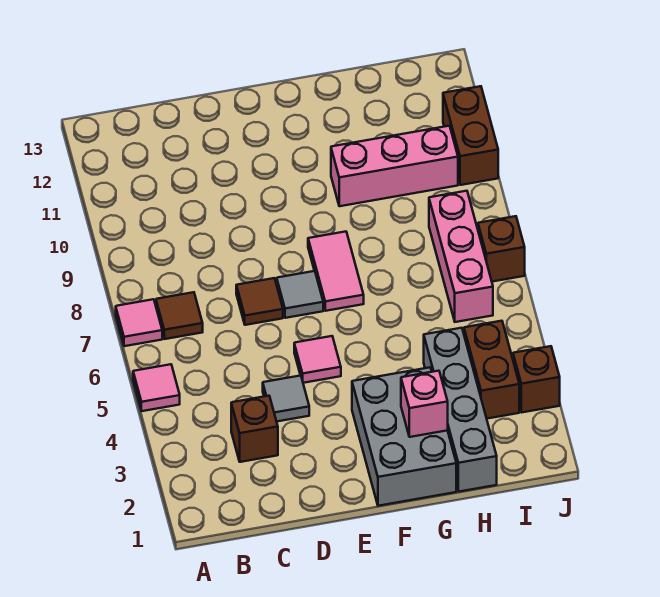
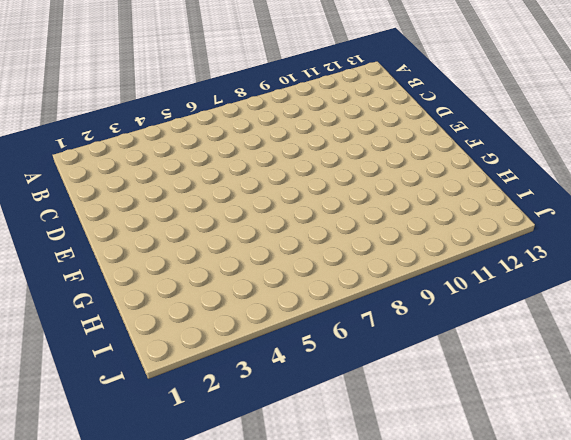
none -> pink 1x1 tile [133,364,180,411]
none -> pink 1x1 tile [116,299,162,346]
none -> brown 1x1 tile [156,292,203,339]

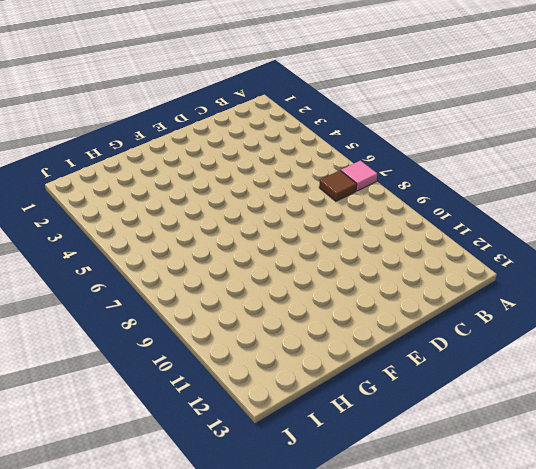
none -> pink 1x1 tile [133,364,180,411]
none -> brown 1x1 brick [231,396,278,462]
none -> grey 1x1 tile [263,376,309,421]

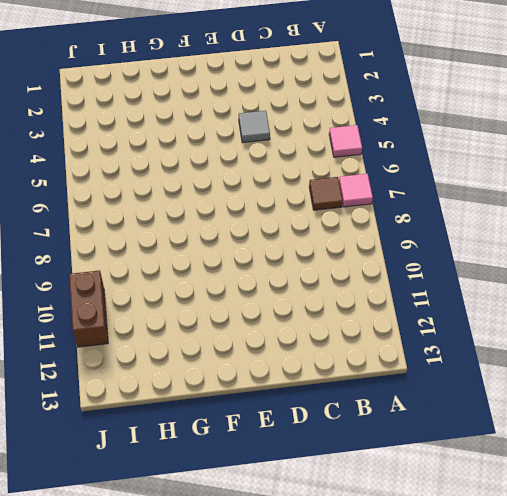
none -> brown 1x1 brick [231,396,278,462]
none -> brown 1x1 tile [236,278,283,325]
none -> pink 1x1 tile [294,336,341,383]

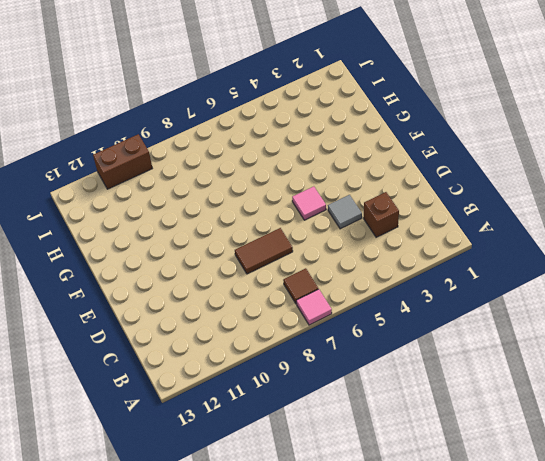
brown 1x2 tile [235,228,293,274] -> brown 1x1 tile [236,278,283,325]
none -> pink 1x1 tile [133,364,180,411]
none -> grey 1x1 tile [277,271,323,318]
none -> grey 2x3 brick [352,367,456,506]

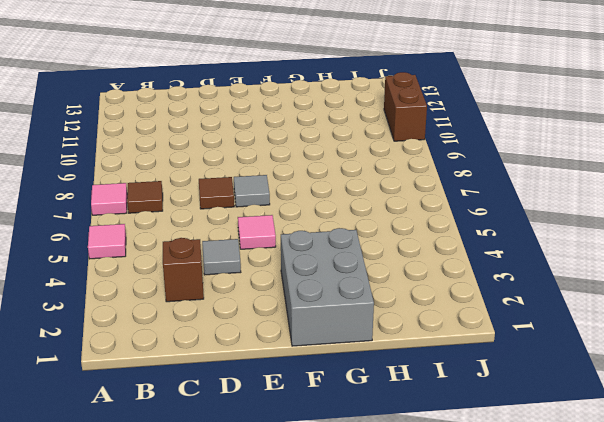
none -> pink 1x2 tile [308,232,364,311]
none -> pink 1x3 brick [331,126,458,206]
none -> grey 1x4 brick [424,328,497,492]

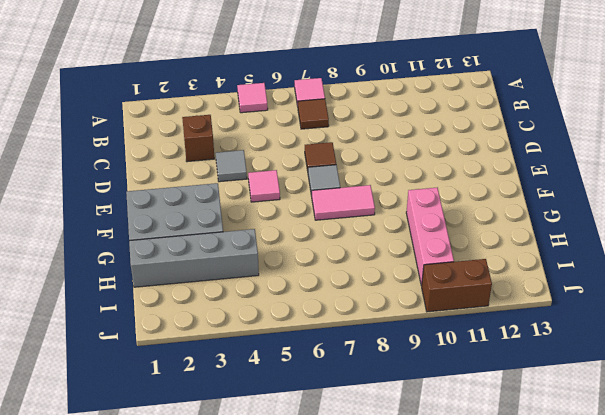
none -> brown 1x2 brick [464,321,519,419]
none -> pink 1x3 brick [429,191,493,322]
none -> brown 1x1 brick [513,346,560,412]

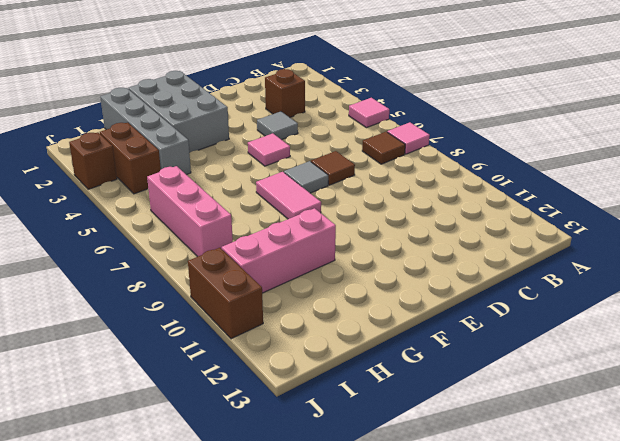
none -> brown 1x1 brick [478,216,525,282]
none -> pink 1x1 brick [401,371,448,437]

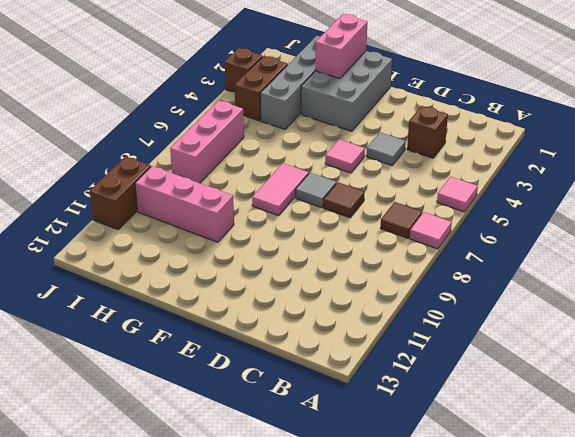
pink 1x2 brick [315,14,367,79] -> pink 1x1 brick [401,371,448,437]
none -> brown 1x1 brick [478,216,525,282]

